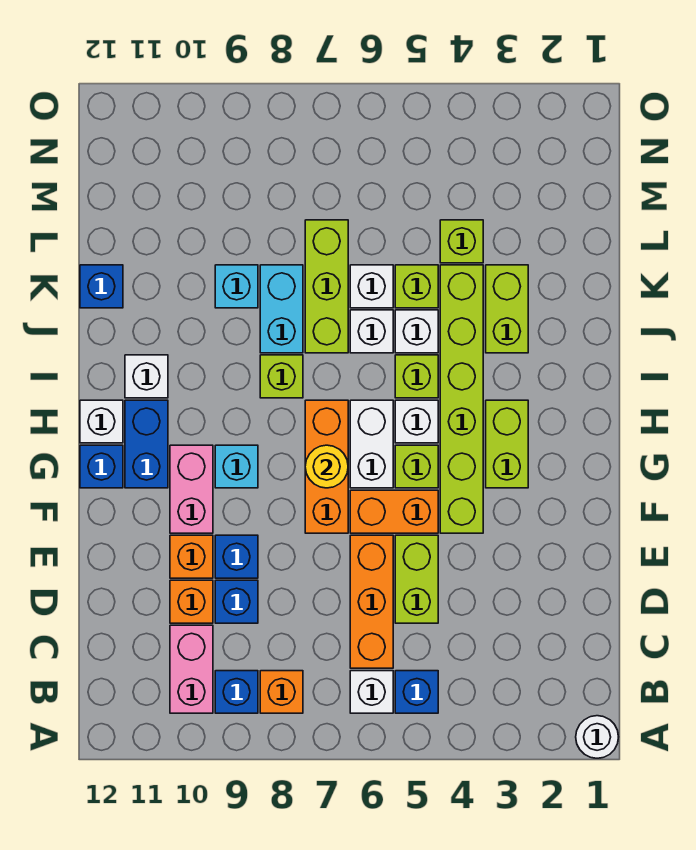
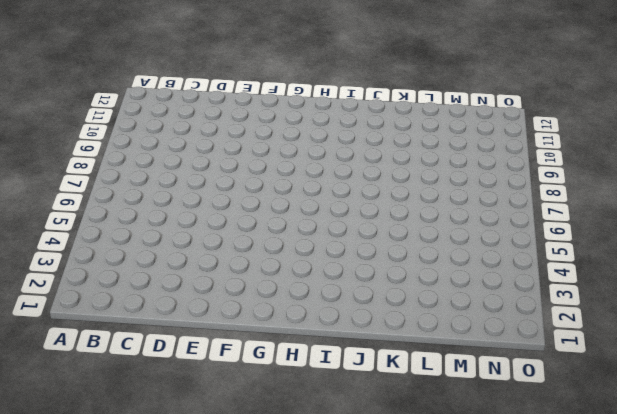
none -> white 1x1 round brick [576,716,618,758]
none -> blue 1x1 brick [395,671,438,713]
none -> white 1x1 brick [350,671,393,713]
none -> orange 1x1 brick [260,671,303,713]

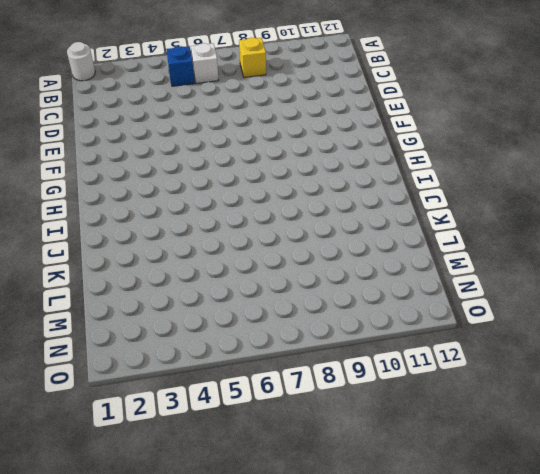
yellow 1x1 brick [239,38,266,78] -> orange 1x1 brick [260,671,303,713]
none -> blue 1x1 brick [215,671,258,713]
none -> pink 1x2 brick [170,625,213,713]
none -> orange 1x3 brick [350,535,393,668]
none -> lime 1x2 brick [395,535,438,623]

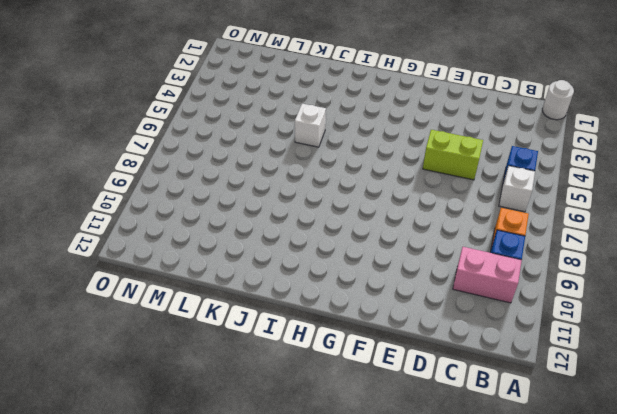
none -> orange 1x3 brick [350,535,393,668]
none -> blue 1x1 brick [215,580,258,623]
none -> orange 1x1 brick [170,580,213,623]
none -> blue 1x1 brick [215,535,258,578]

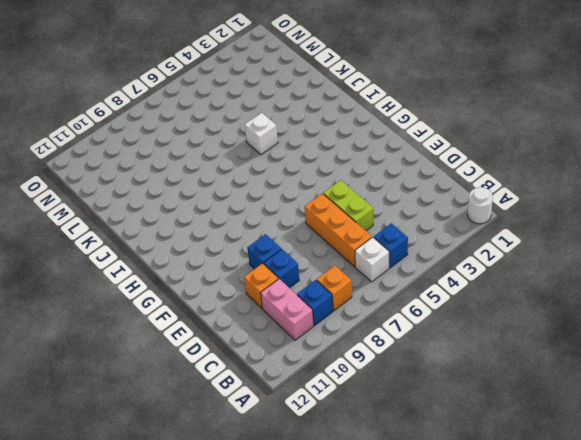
none -> orange 1x1 brick [170,535,213,578]
none -> lime 1x6 brick [440,265,483,533]
none -> orange 1x2 brick [350,490,438,533]
none -> orange 1x3 brick [305,400,348,533]

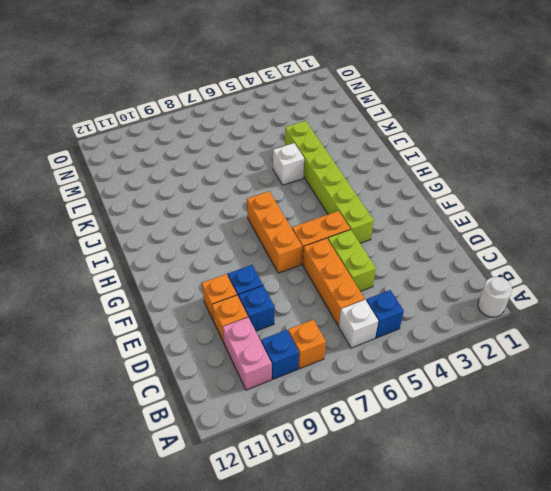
none -> pink 1x2 brick [170,445,213,533]
none -> lime 1x2 brick [486,400,528,488]
none -> lime 1x1 brick [395,445,438,488]
none -> white 1x2 brick [350,400,393,488]

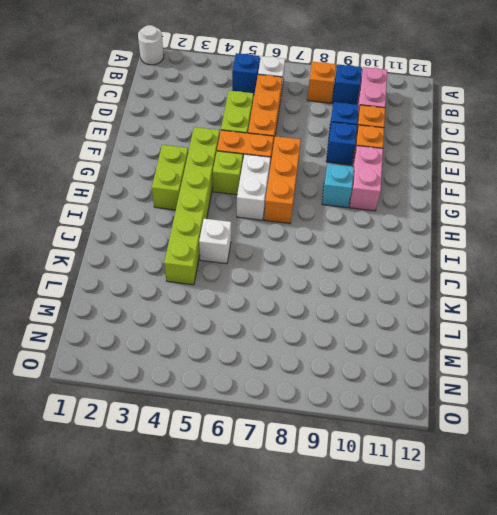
none -> blue 1x2 brick [125,400,168,488]
none -> blue 1x1 brick [80,445,123,488]
none -> white 1x1 brick [395,400,438,443]
none -> white 1x1 brick [80,400,123,443]

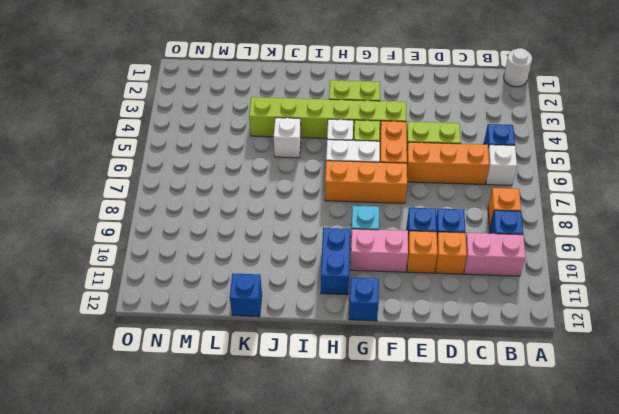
blue 1x2 brick [321,228,350,295] -> blue 1x2 brick turned to [125,400,168,488]
none -> white 1x1 brick [80,400,123,443]
none -> lime 1x1 brick [395,355,438,398]
none -> lime 1x1 brick [260,355,303,398]
none -> white 1x1 brick [125,355,168,398]

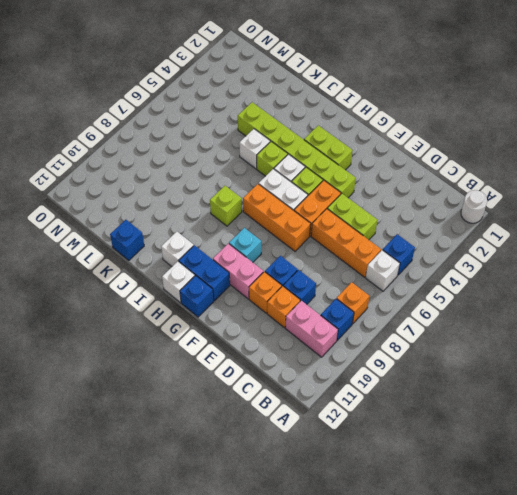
none -> lime 1x2 brick [486,265,528,353]
none -> white 1x1 brick [350,310,393,353]
none -> lime 1x3 brick [305,220,348,353]
none -> cyan 1x2 brick [260,265,303,353]

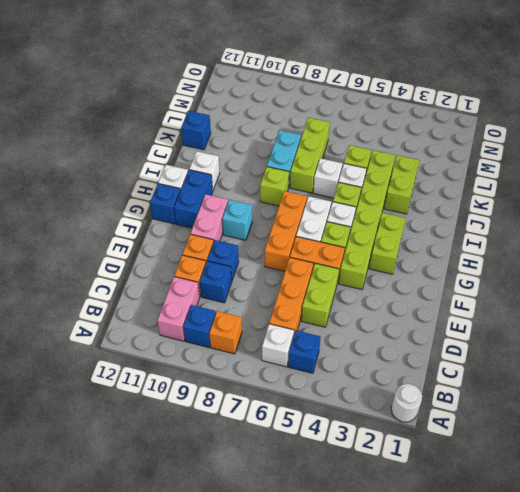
none -> white 1x1 brick [350,265,393,308]
none -> cyan 1x1 brick [215,265,258,308]
none -> lime 1x1 brick [440,220,483,263]
none -> yellow 1x1 round brick [305,445,348,488]

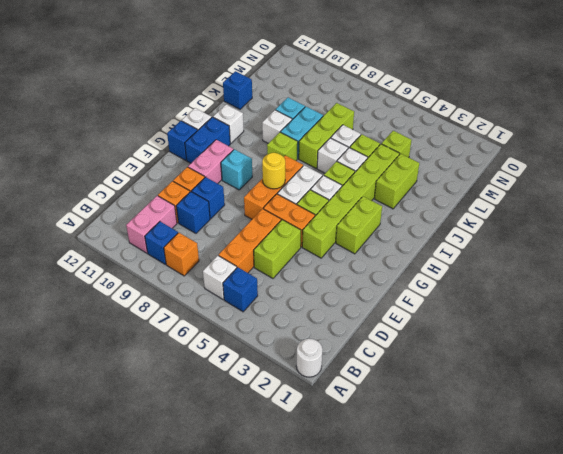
white 1x1 brick [262,110,292,143] -> none

